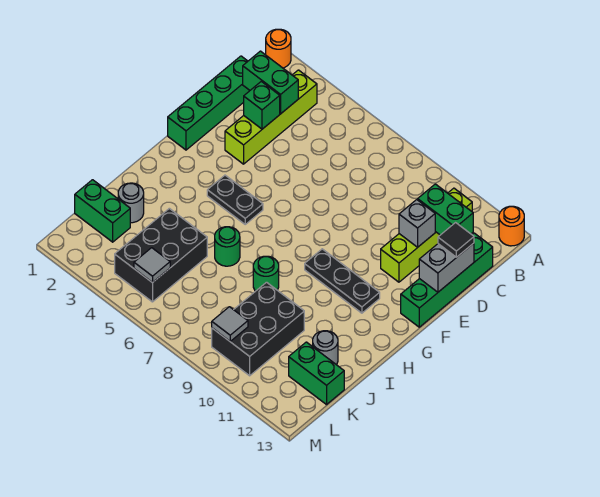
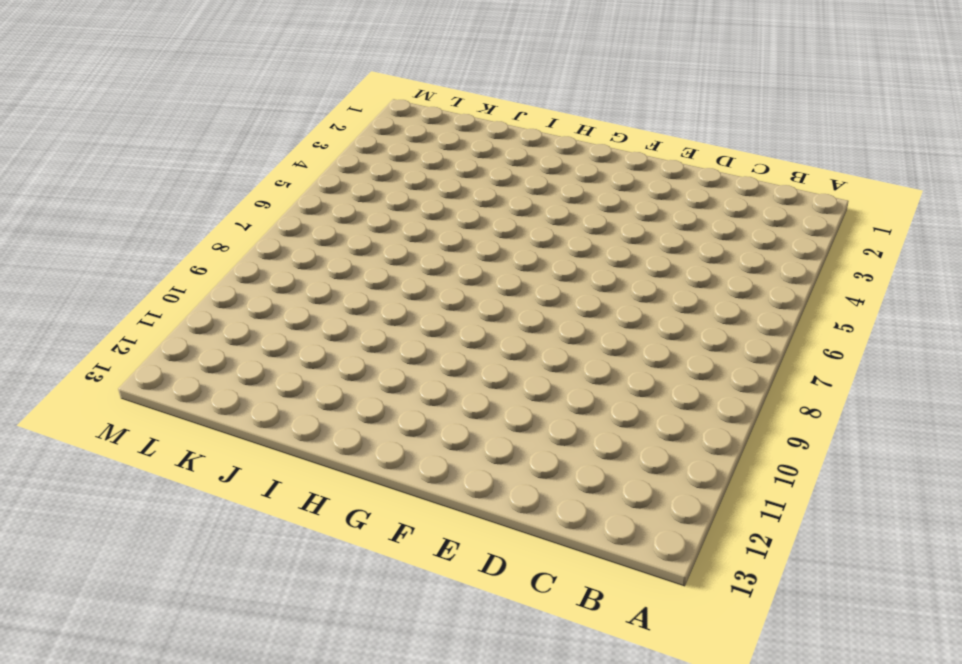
none -> orange 1x1 round brick [266,29,291,68]
none -> orange 1x1 round brick [499,206,524,246]
none -> lime 1x4 brick [225,70,317,164]

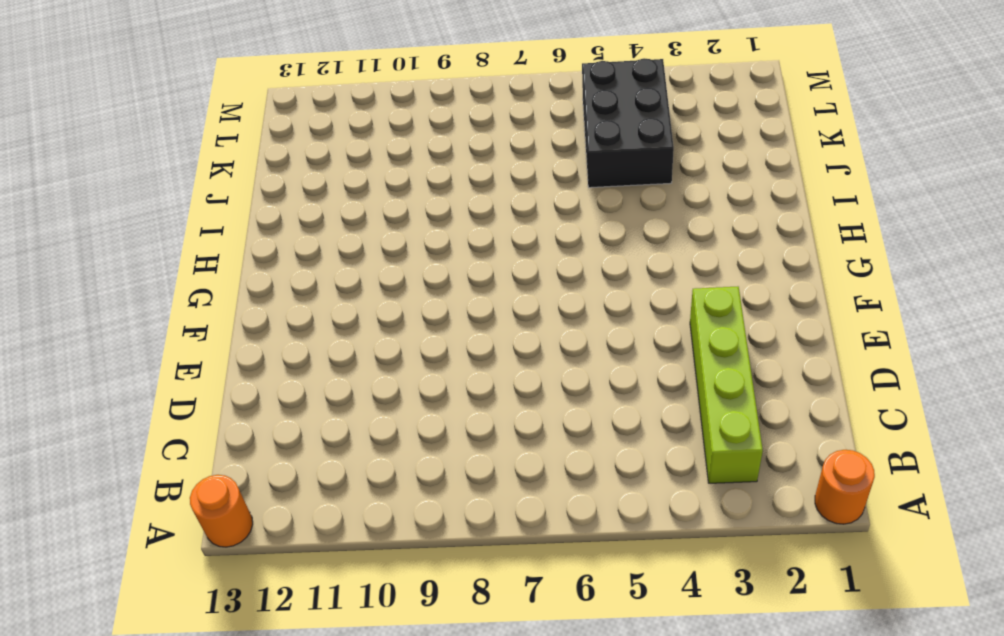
none -> lime 1x4 brick [381,188,472,282]
none -> green 1x4 brick [168,56,250,150]
none -> green 1x4 brick [401,233,493,327]

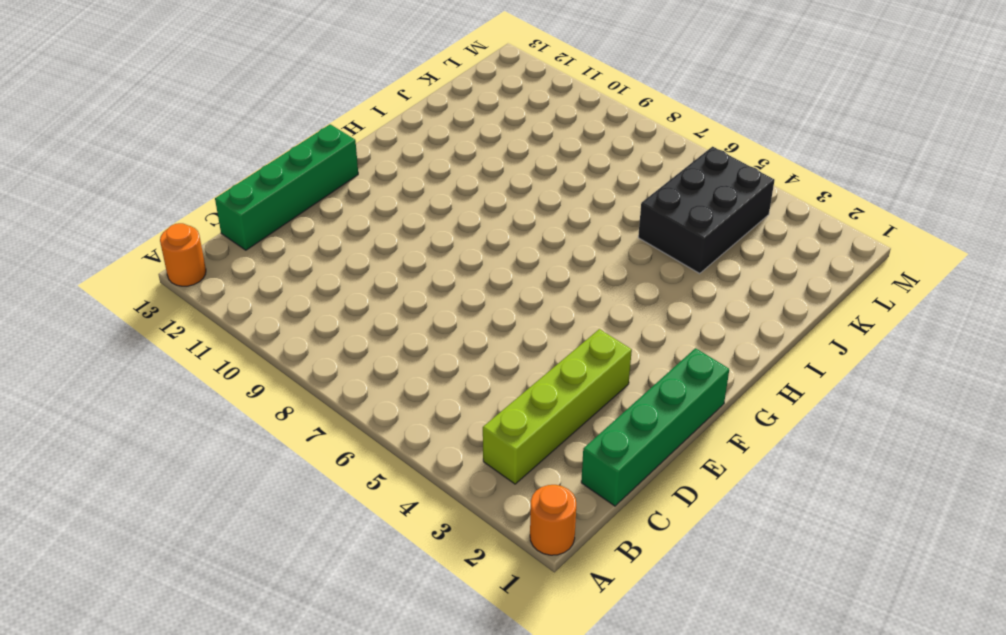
none -> lime 1x4 brick [381,188,472,282]
none -> black 1x2 plate [207,175,263,224]
none -> black 1x3 plate [305,249,380,313]

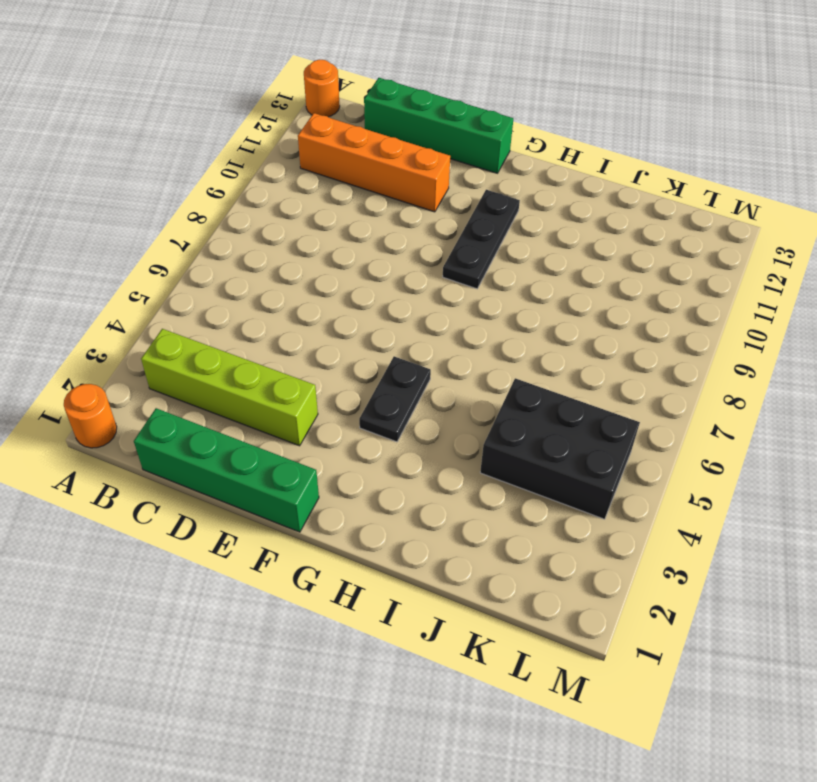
orange 1x4 brick [298,113,450,212] -> lime 1x4 brick [381,188,472,282]
none -> green 1x1 round brick [215,227,240,266]
none -> green 1x1 round brick [253,256,279,291]
none -> grey 1x1 round brick [118,183,144,223]

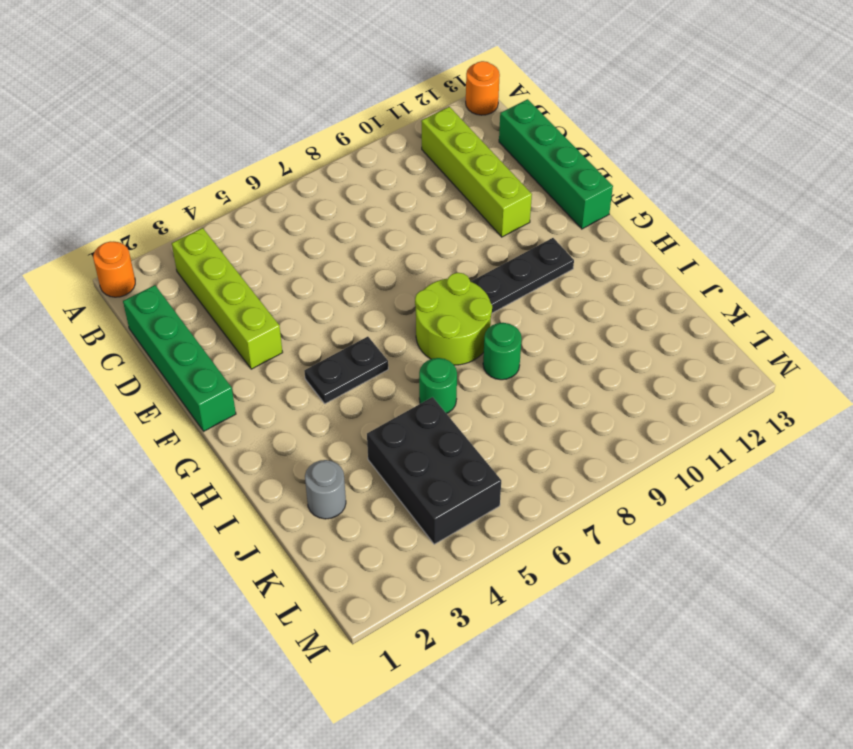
lime 2x2 round brick [415,273,492,365] -> none
none -> black 2x3 brick [212,282,304,376]
none -> grey 1x1 round brick [313,331,338,365]
none -> green 1x2 brick [75,180,130,242]

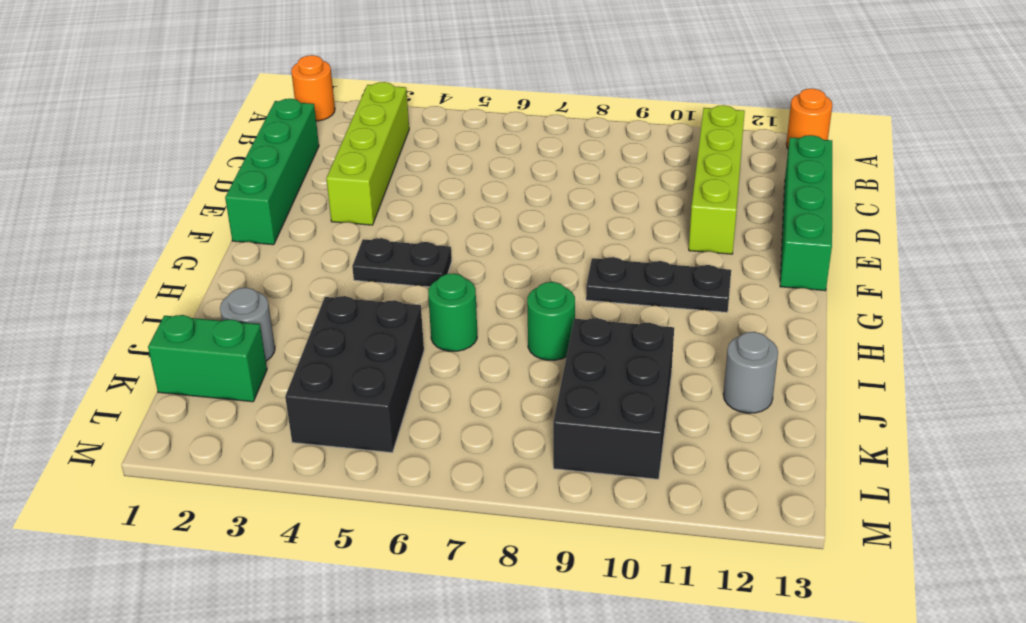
none -> green 1x2 brick [289,342,344,405]
none -> green 1x2 brick [243,51,298,114]
none -> green 1x2 brick [418,184,473,235]

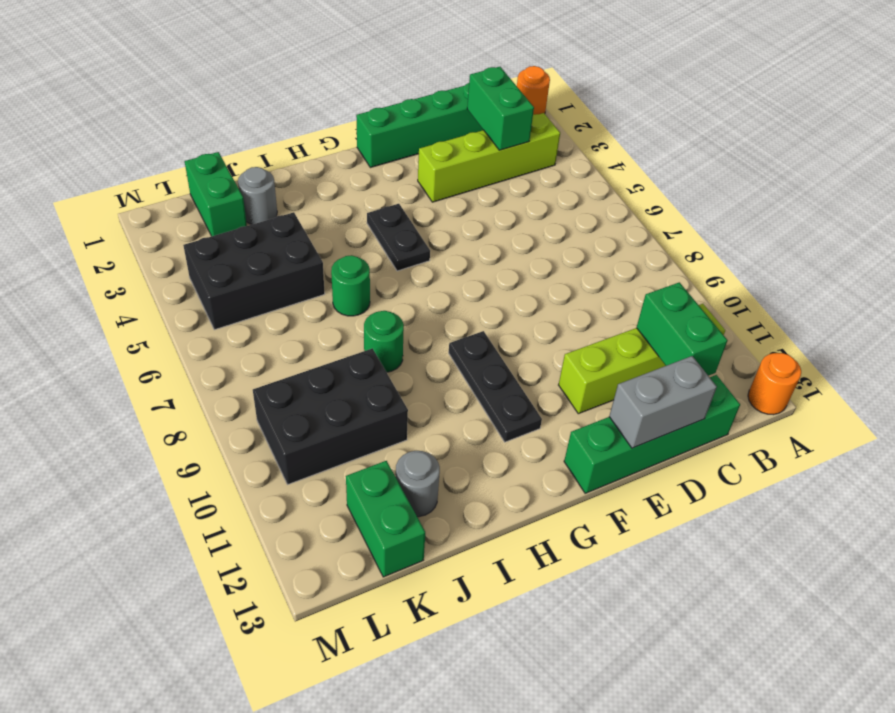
none -> green 1x1 brick [244,81,280,129]
none -> grey 1x1 brick [399,200,435,247]
none -> grey 1x1 tile [134,248,170,283]

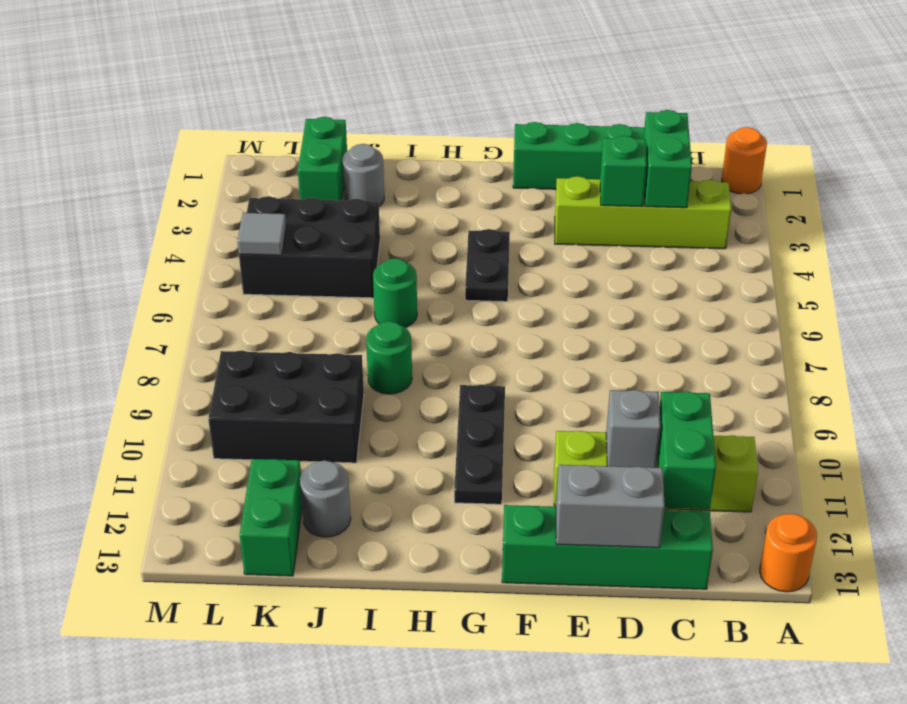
none -> grey 1x1 tile [212,307,248,341]
none -> black 1x1 tile [438,223,474,257]

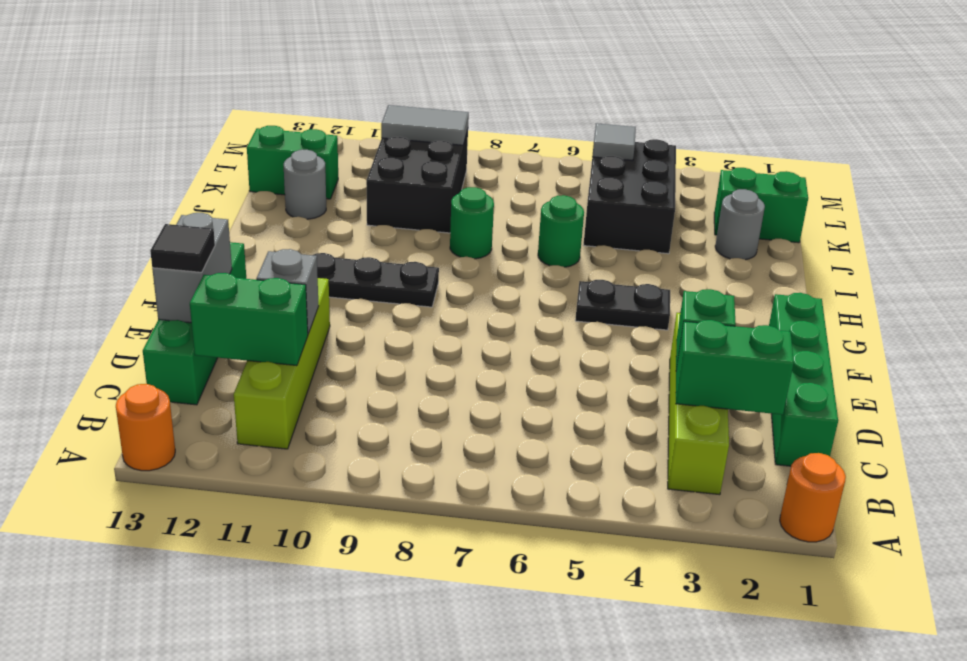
grey 1x2 tile [381,105,469,145] -> grey 1x1 tile [212,307,248,341]

